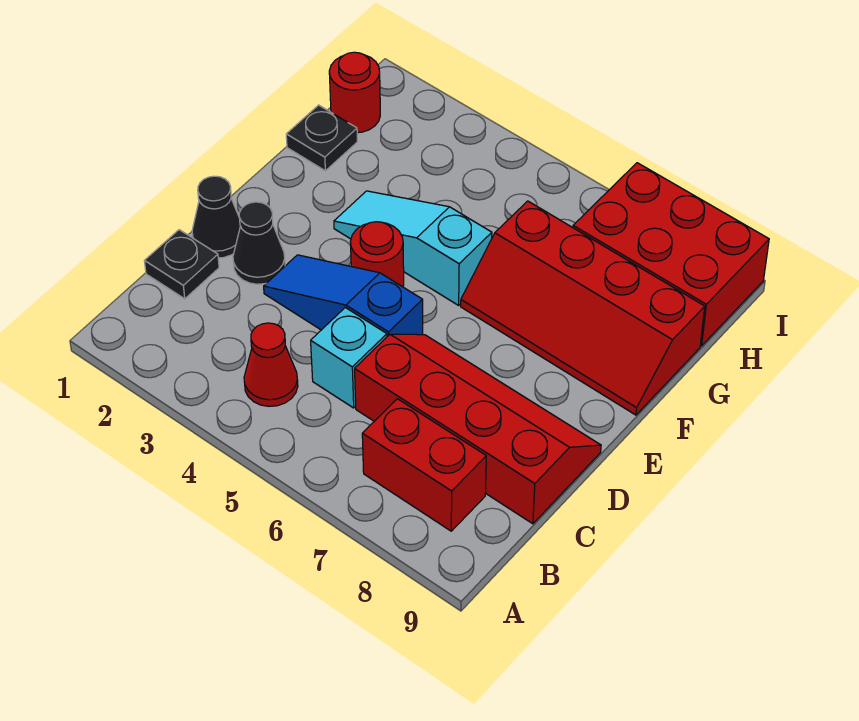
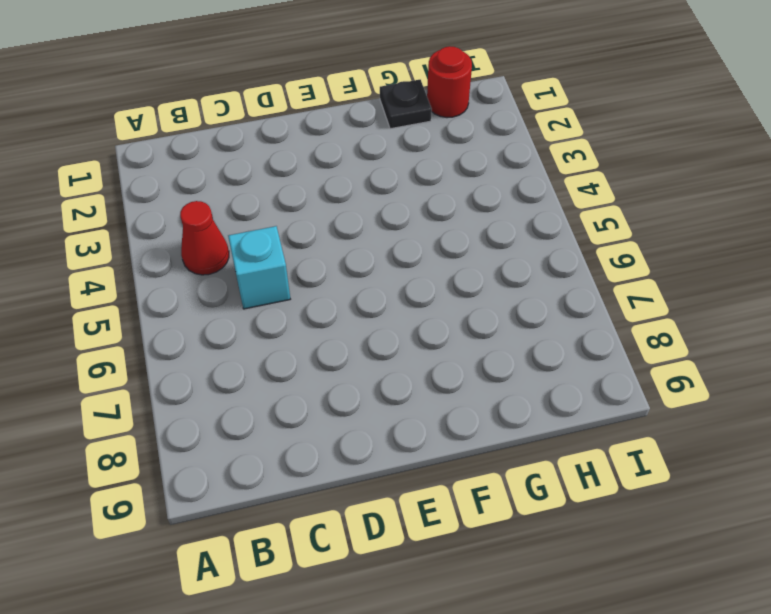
none -> red 1x2 brick [362,399,486,531]
none -> black 1x1 plate [145,230,219,299]
none -> red 2x4 slope [355,334,601,524]

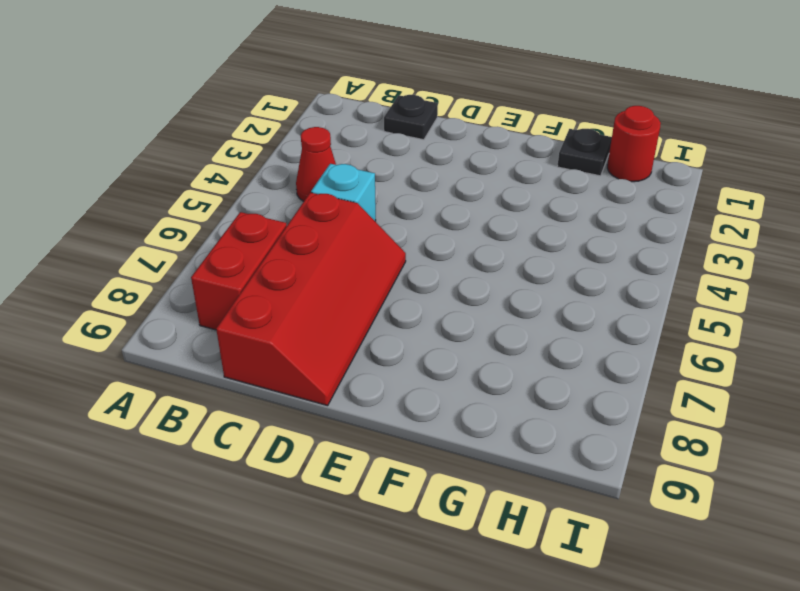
none -> black 1x1 cone [192,176,240,258]
none -> black 1x1 cone [233,202,285,284]
none -> blue 1x3 slope [264,255,423,336]

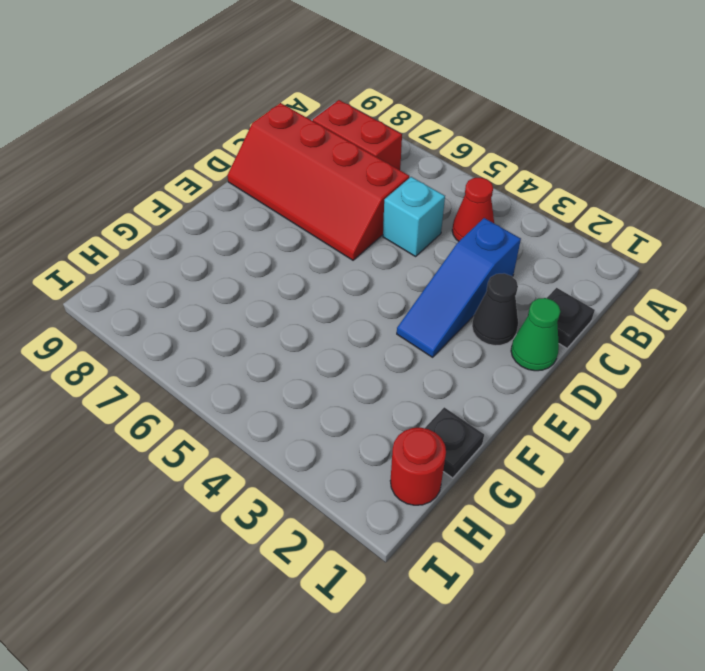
blue 1x3 slope [397,218,521,357] -> blue 1x3 slope turned to [264,255,423,336]
green 1x1 cone [511,298,561,371] -> black 1x1 cone [192,176,240,258]
none -> red 1x1 round brick [350,222,404,287]
none -> cyan 1x3 slope [334,191,492,305]
none -> red 2x4 slope [461,201,705,415]

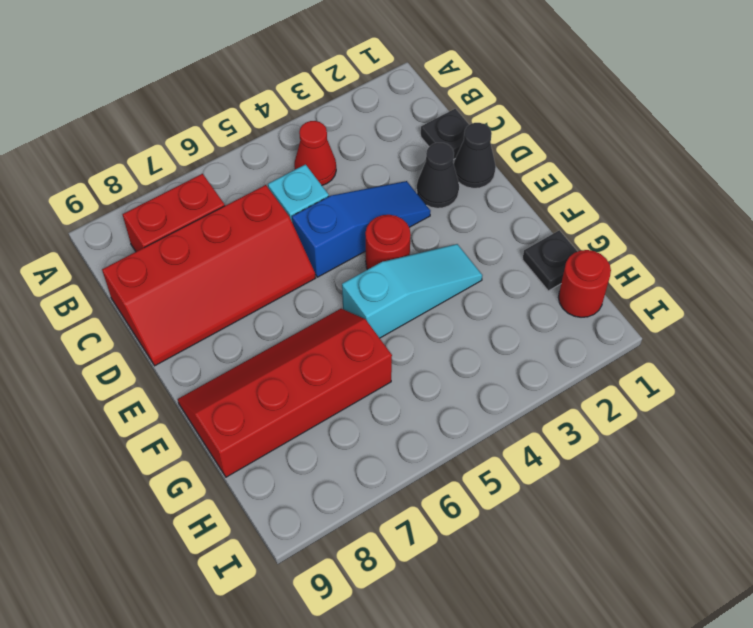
none -> red 2x3 brick [573,163,769,346]

